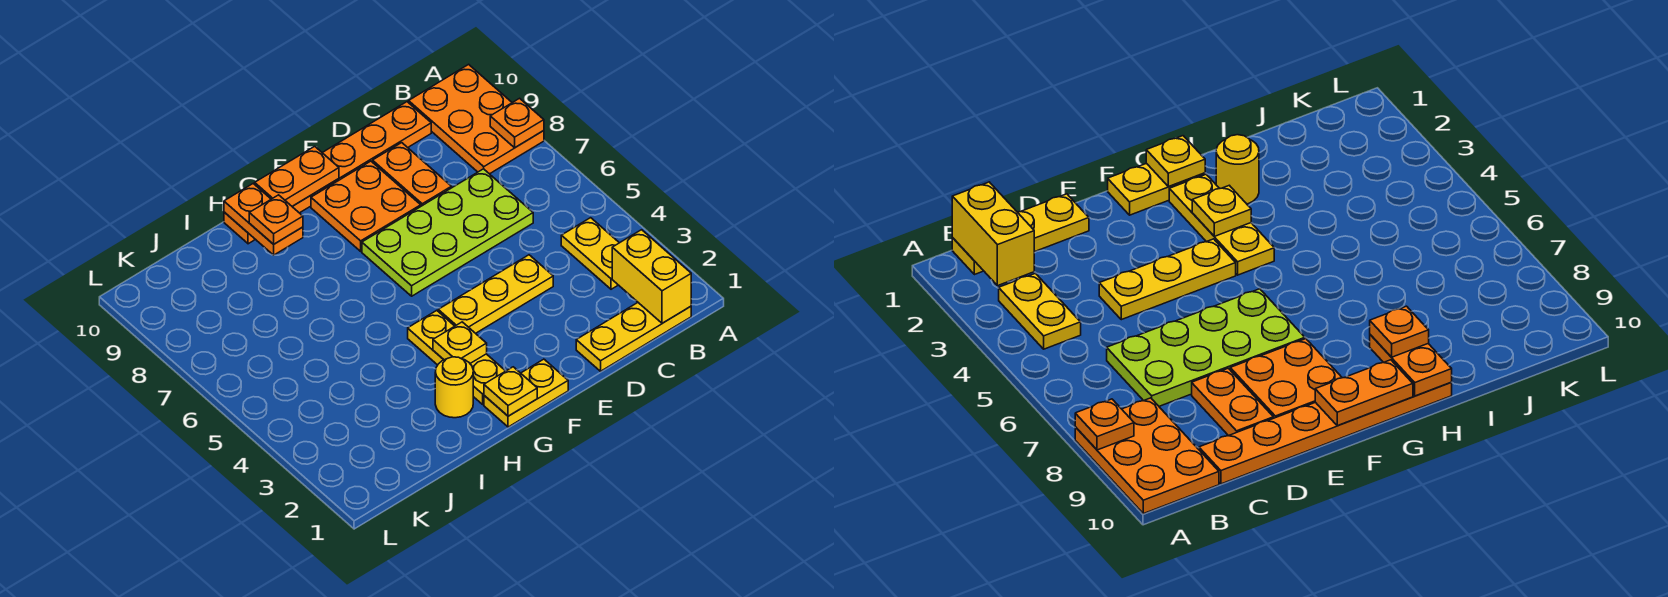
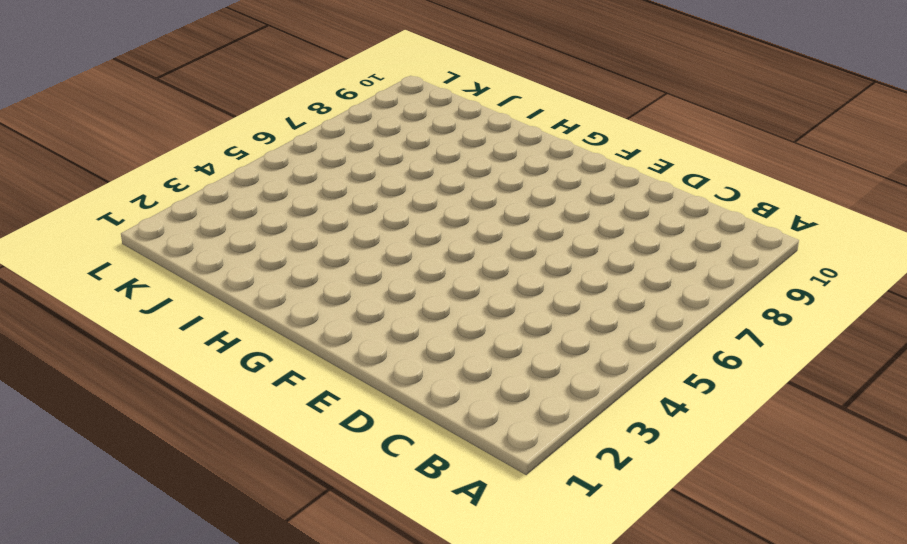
none -> orange 2x3 plate [409,64,544,174]
none -> yellow 1x3 plate [576,303,691,371]
none -> yellow 1x2 plate [561,218,619,289]

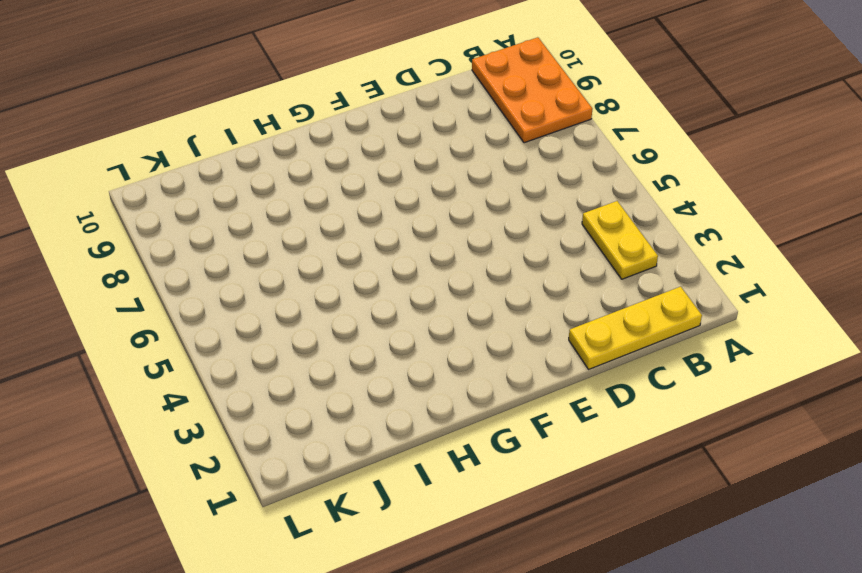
none -> lime 2x4 plate [362,169,533,296]
none -> orange 1x6 plate [224,102,431,244]
none -> yellow 1x3 plate [438,255,553,333]

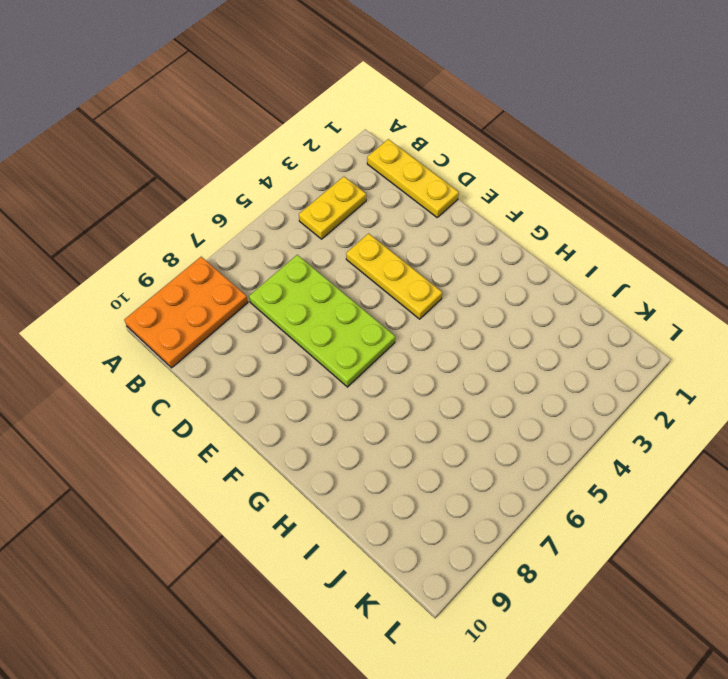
none -> orange 1x6 plate [224,102,431,244]
none -> orange 1x2 plate [373,143,452,206]
none -> orange 2x2 plate [311,161,421,251]

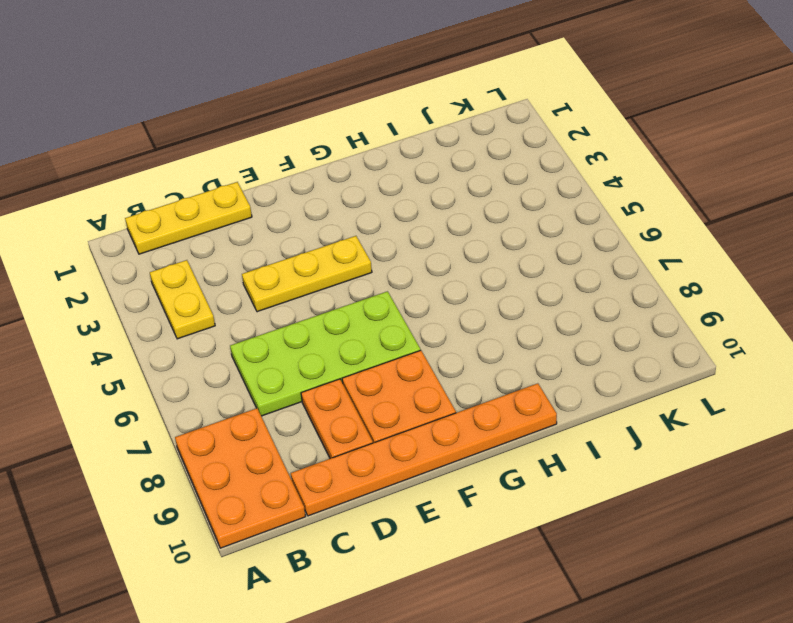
none -> yellow 1x2 plate [484,359,568,427]
none -> yellow 1x3 plate [408,310,505,404]
none -> yellow 1x1 round brick [435,357,473,418]

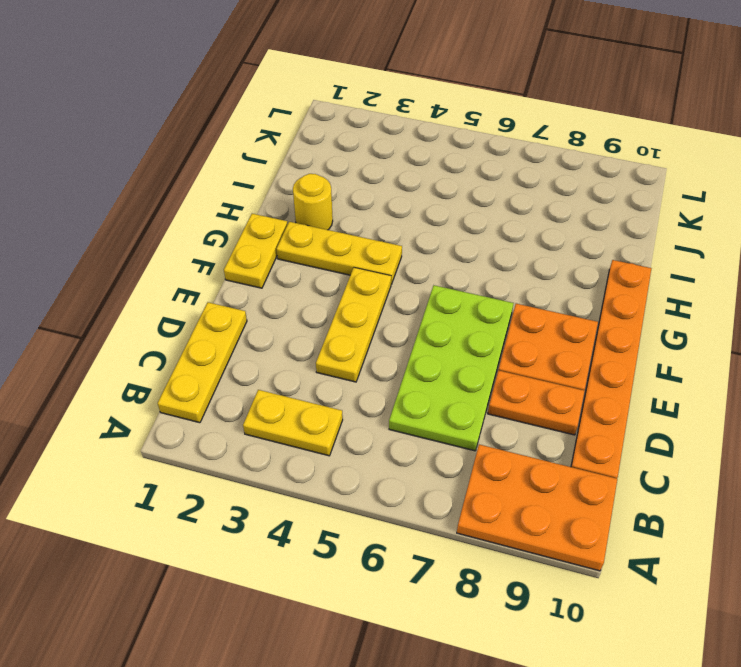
none -> orange 1x1 plate [490,98,544,148]
none -> yellow 1x2 brick [612,230,691,323]
none -> orange 1x2 plate [255,146,339,206]

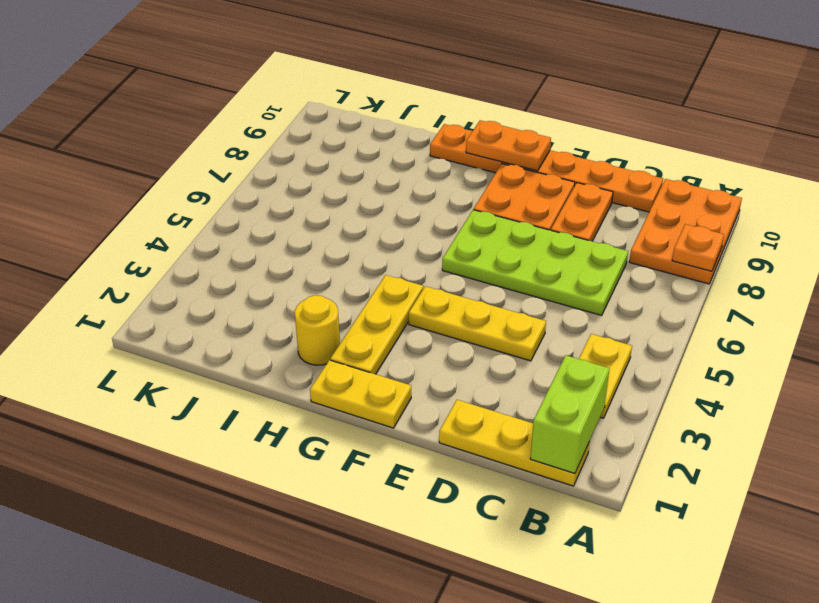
lime 1x2 brick [530,355,610,473] -> yellow 1x2 brick [612,230,691,323]
none -> yellow 1x1 plate [484,367,537,416]
none -> yellow 1x1 plate [433,322,487,363]
none -> orange 1x2 plate [224,184,303,255]

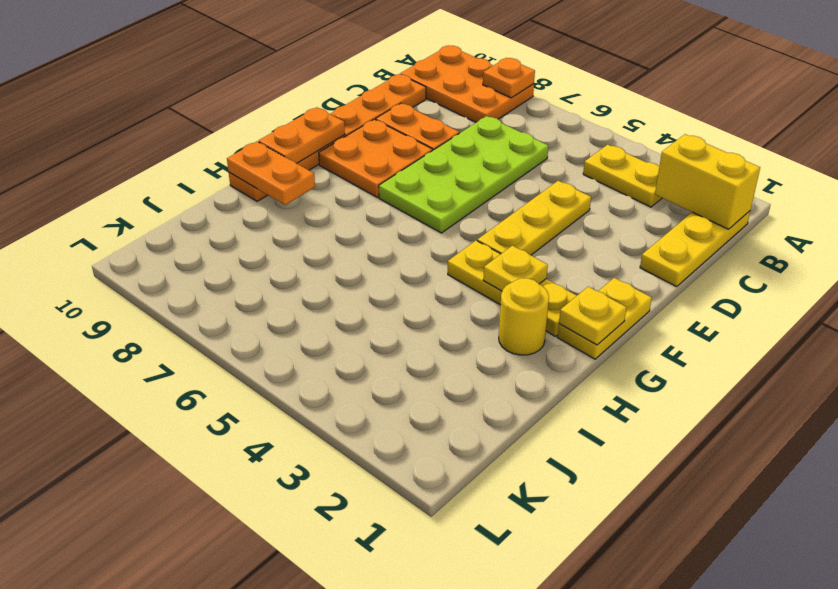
none -> orange 1x1 plate [249,195,303,244]

